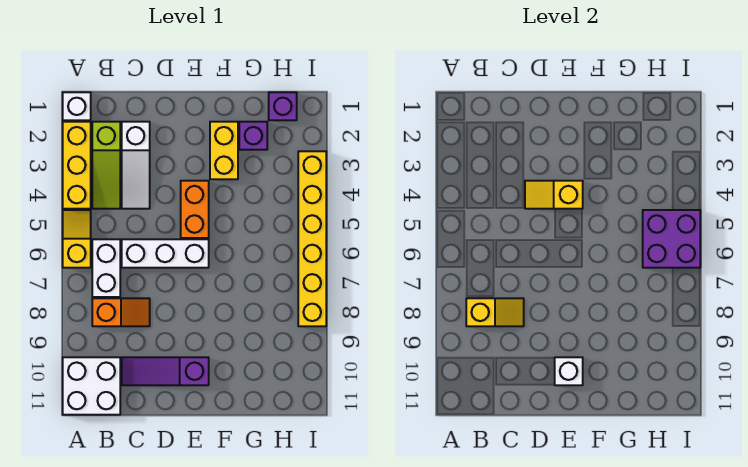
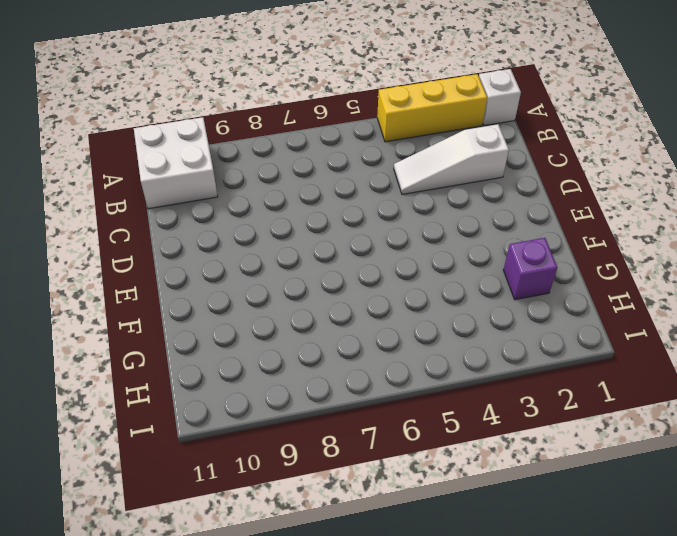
none -> yellow 1x2 slope [63,210,91,268]
none -> lime 1x3 slope [92,122,120,209]
none -> white 1x2 brick [92,239,120,297]

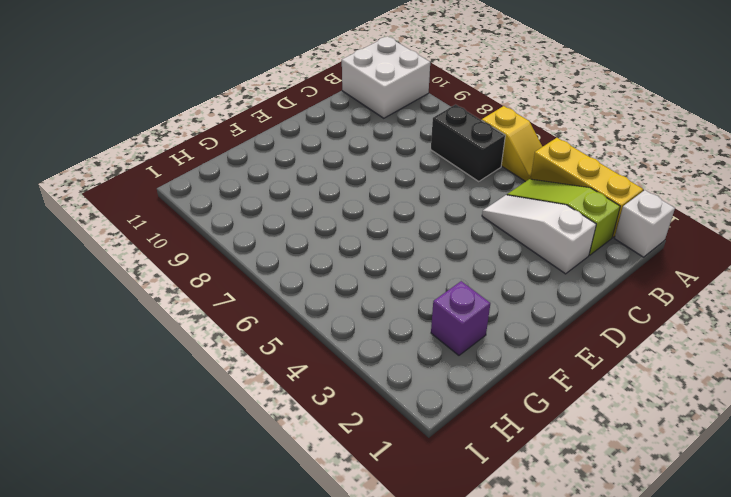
black 1x2 brick [431,105,505,182] -> white 1x2 brick [92,239,120,297]
none -> orange 1x2 slope [92,298,150,326]
none -> white 1x3 brick [122,239,209,268]
none -> purple 1x3 slope [122,357,209,385]

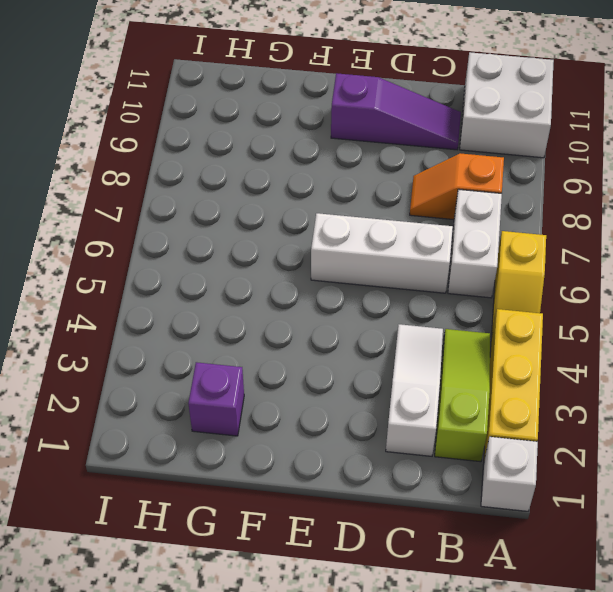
none -> orange 1x2 brick [181,181,209,238]
none -> yellow 1x2 brick [210,122,238,179]
none -> purple 1x1 brick [269,92,297,120]

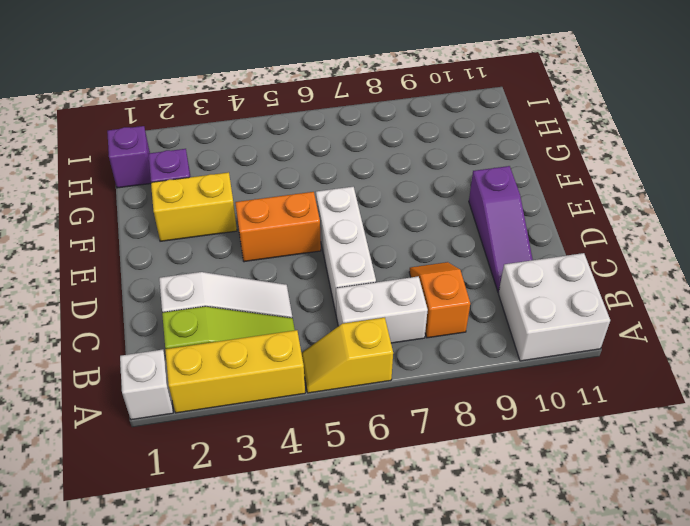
none -> yellow 1x6 brick [298,151,326,326]
none -> yellow 1x2 slope [466,298,524,326]
none -> yellow 1x2 slope [525,181,583,209]

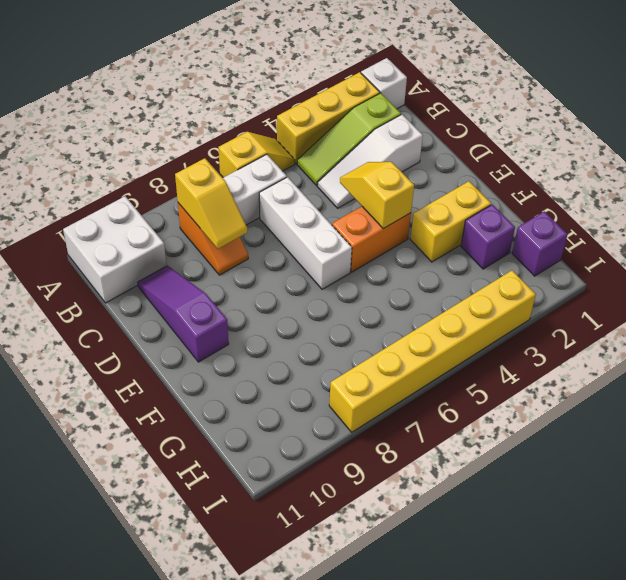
none -> white 1x1 brick [555,357,583,385]
none -> purple 2x2 brick [643,210,700,268]

